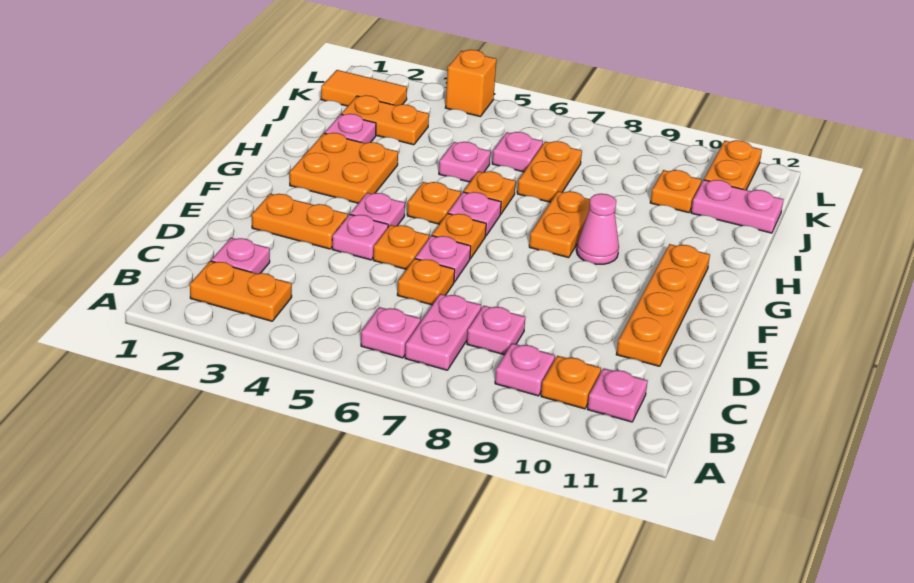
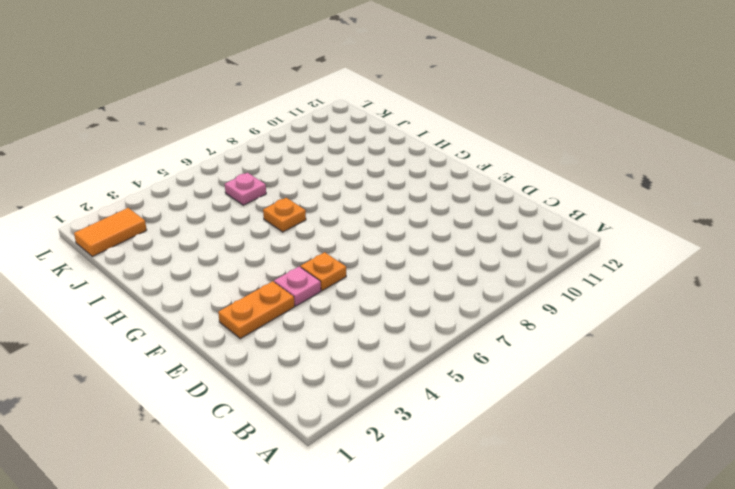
none -> orange 1x2 plate [190,261,292,321]
none -> pink 1x1 plate [361,307,421,358]
none -> pink 1x2 plate [405,294,481,370]
none -> pink 1x1 plate [495,343,555,396]

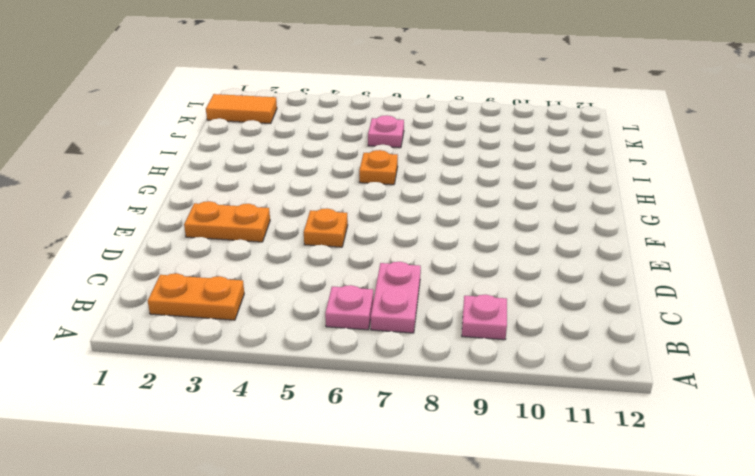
none -> orange 1x1 plate [541,356,601,409]
none -> pink 1x1 plate [588,368,648,422]
none -> pink 1x1 plate [211,238,270,274]
none -> pink 1x1 plate [467,306,525,355]

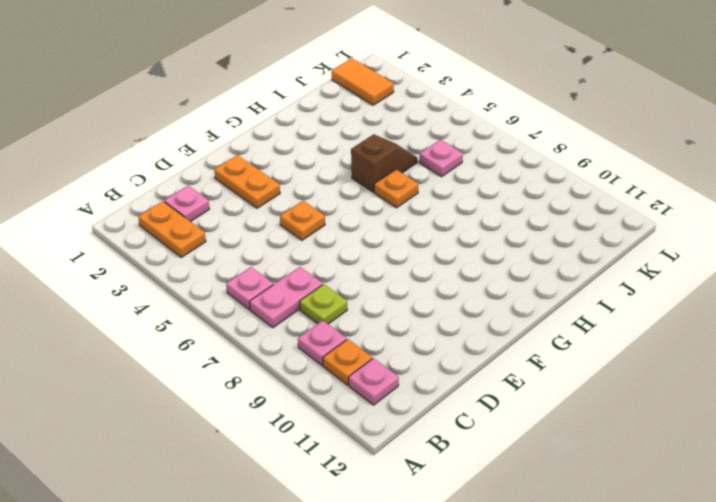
lime 1x1 plate [300,284,347,324] -> pink 1x1 plate [467,306,525,355]
brown 1x2 slope [351,134,417,192] -> pink 1x1 plate [439,142,491,182]
none -> orange 1x1 plate [397,259,455,305]
none -> orange 1x4 plate [616,244,710,366]
none -> pink 1x1 plate [332,214,388,260]
none -> pink 1x1 plate [415,236,471,282]

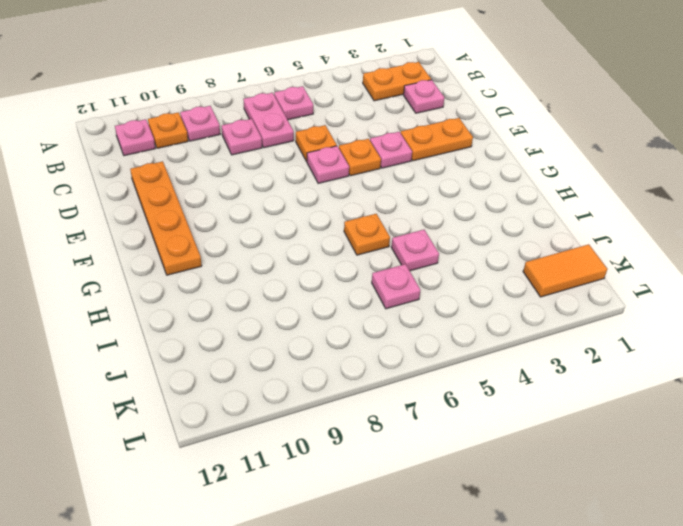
none -> pink 1x1 plate [351,193,405,227]
none -> orange 1x1 plate [432,213,486,259]
none -> orange 2x2 plate [290,133,398,203]
none -> orange 1x1 plate [407,182,461,224]

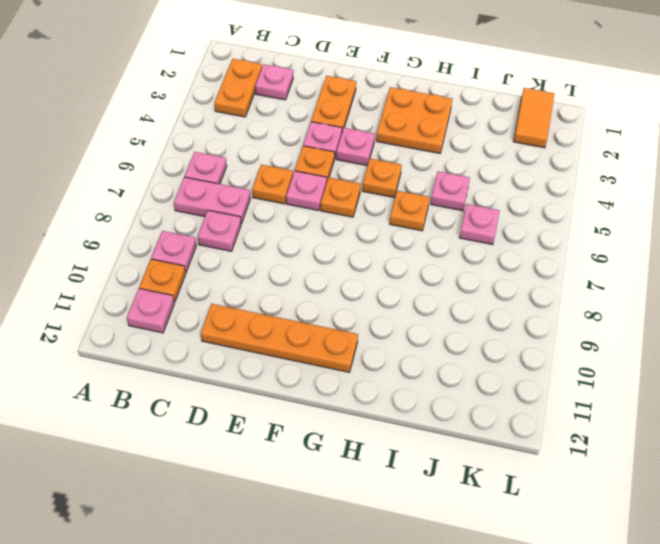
none -> pink 1x1 plate [448,192,501,236]
none -> orange 1x2 plate [529,191,590,258]
none -> pink 1x1 cone [576,194,619,264]
none -> pink 1x1 plate [325,114,376,143]

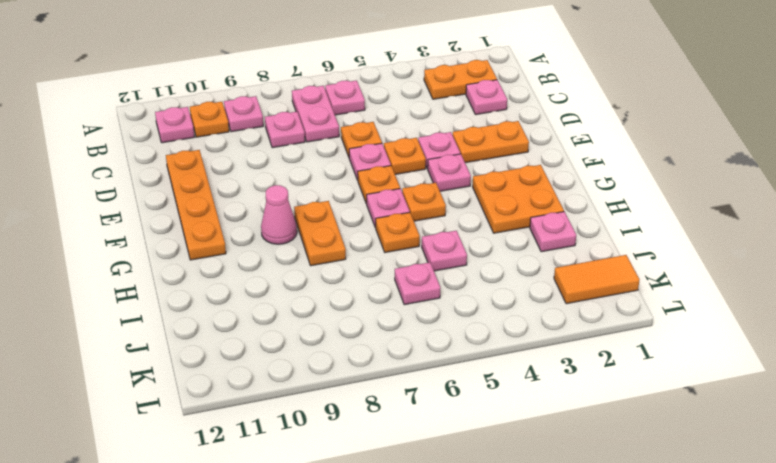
none -> orange 1x2 plate [517,141,582,202]
none -> orange 1x2 plate [341,95,429,145]
none -> orange 1x1 plate [650,170,701,213]
none -> pink 1x2 plate [691,180,784,233]

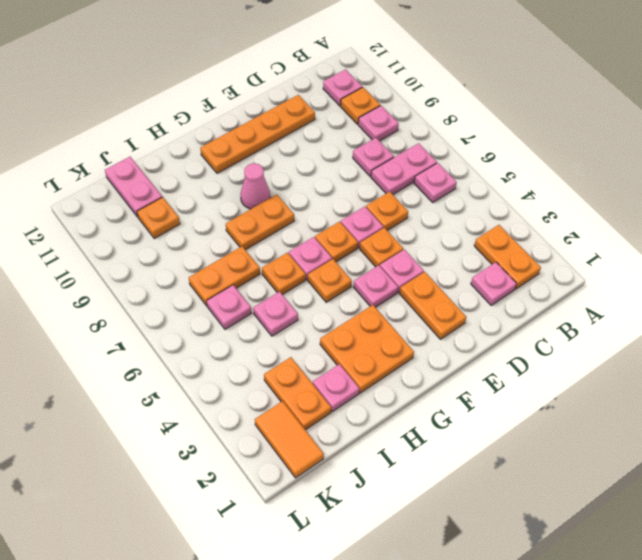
none -> orange 1x2 plate [704,140,762,190]
none -> orange 1x1 brick [445,50,496,117]

